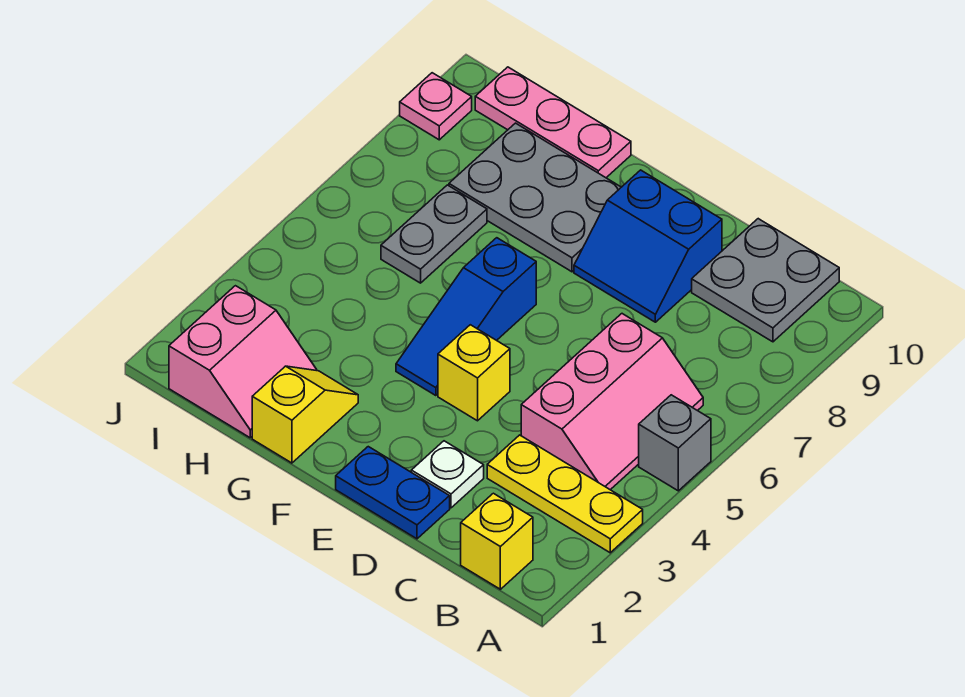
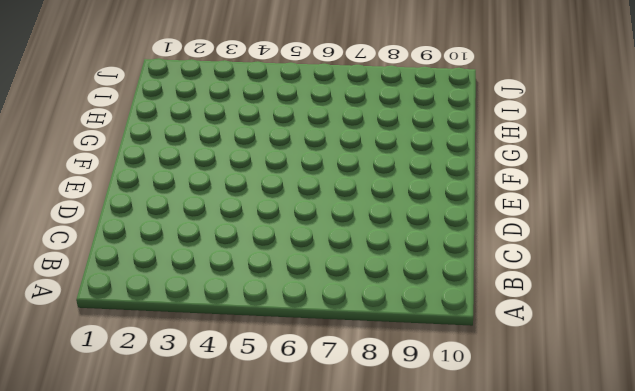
none -> yellow 1x3 plate [487,435,643,553]
none -> grey 1x1 brick [639,395,711,491]
none -> yellow 1x1 brick [461,493,533,589]

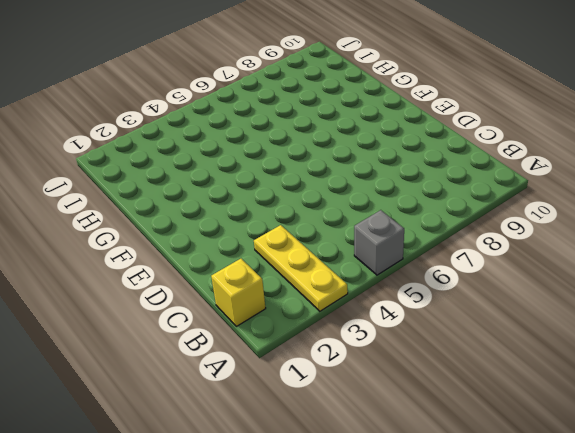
none -> pink 2x3 slope [521,314,703,490]
none -> grey 2x2 plate [692,219,839,342]
none -> blue 1x2 plate [336,447,450,539]

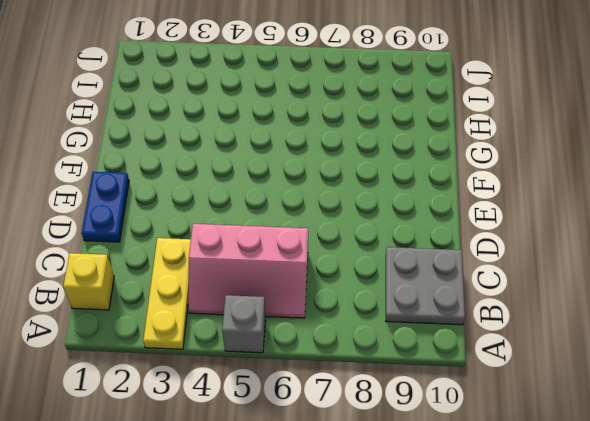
none -> white 1x1 plate [411,441,484,508]
none -> blue 2x2 slope [574,170,722,322]
none -> yellow 1x1 brick [438,325,510,421]

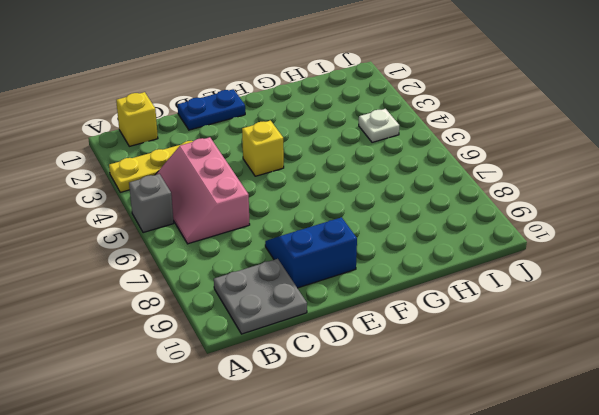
white 1x1 plate [359,109,399,142] -> white 1x1 plate moved to [411,441,484,508]
none -> blue 1x3 slope [396,238,536,396]
none -> grey 2x3 plate [449,123,621,272]
none -> yellow 1x2 slope [252,366,358,463]

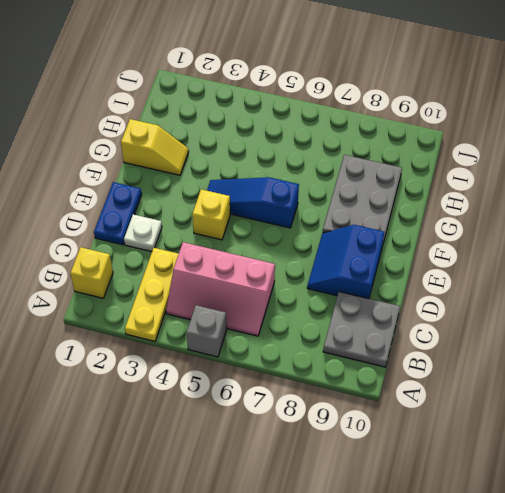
none -> pink 1x3 plate [475,67,631,178]
none -> pink 2x2 slope [169,286,317,438]
none -> grey 1x2 plate [381,185,487,283]

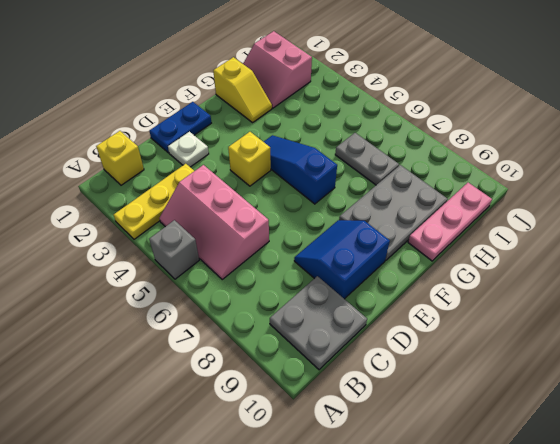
none -> pink 1x1 plate [400,73,472,140]

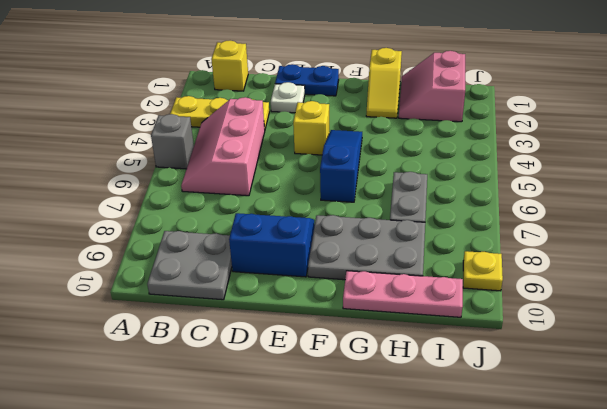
yellow 1x1 plate [463,251,503,291] -> pink 1x1 plate [400,73,472,140]

